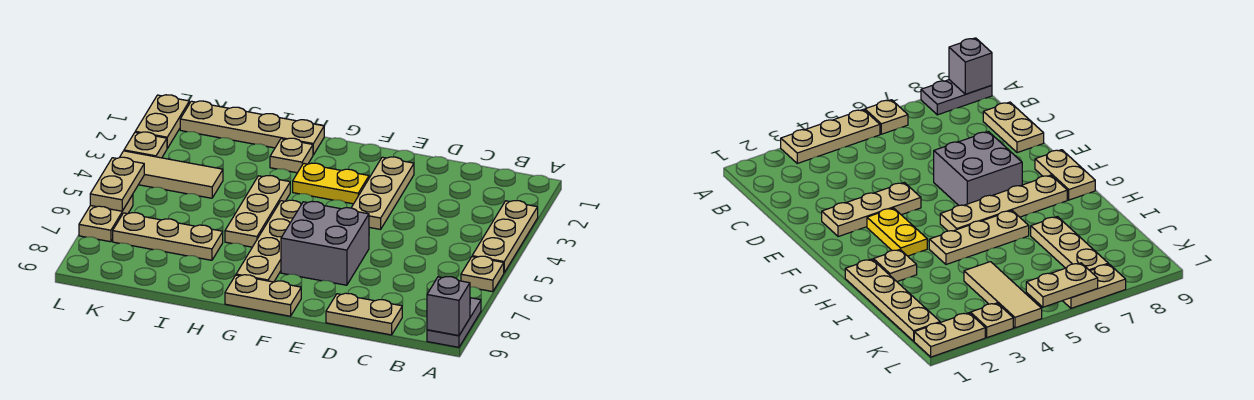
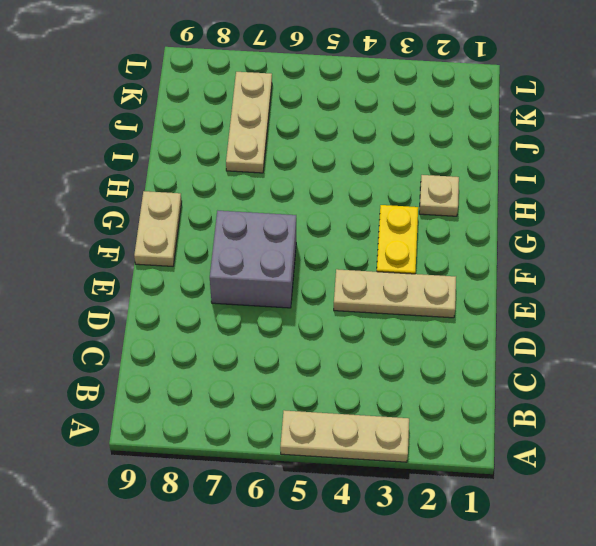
none -> tan 1x1 plate [461,256,504,292]
none -> grey 1x2 plate [427,298,481,347]
none -> tan 1x2 plate [326,293,402,335]

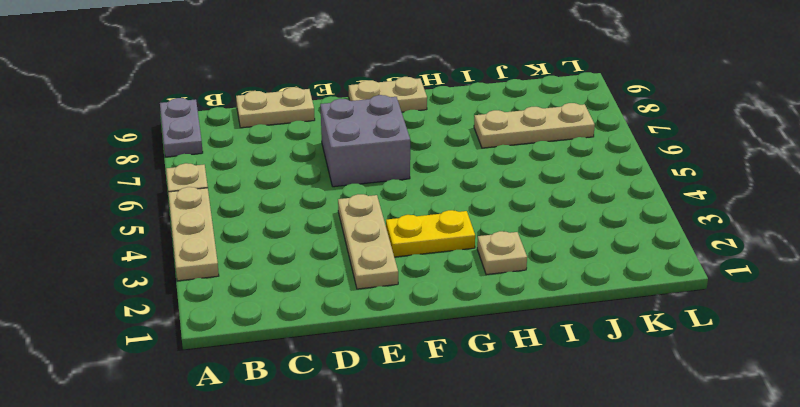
none -> tan 1x4 plate [236,200,301,282]
none -> tan 1x4 plate [180,101,324,155]
none -> tan 1x3 plate [225,176,290,247]

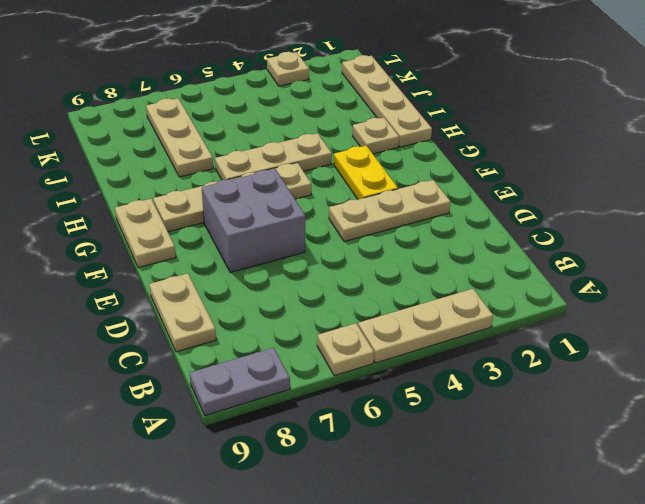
none -> tan 1x3 tile [119,151,223,198]
none -> tan 1x2 plate [135,95,189,148]
none -> tan 1x2 plate [79,195,133,242]

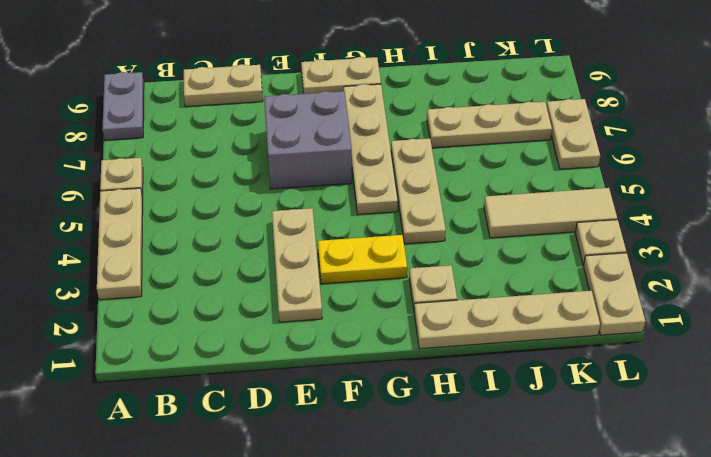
none -> grey 1x1 brick [427,277,470,336]
none -> tan 1x2 plate [90,157,144,211]

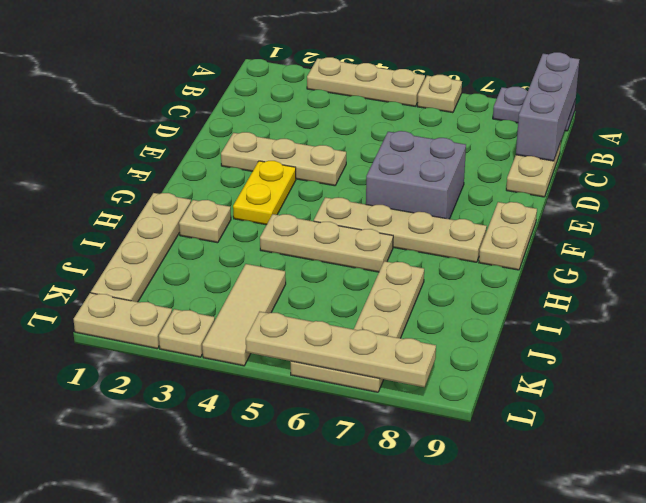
grey 1x3 brick [516,52,580,161] -> grey 1x1 brick [427,277,470,336]
tan 1x4 plate [246,312,436,387] -> tan 1x2 plate [90,157,144,211]

